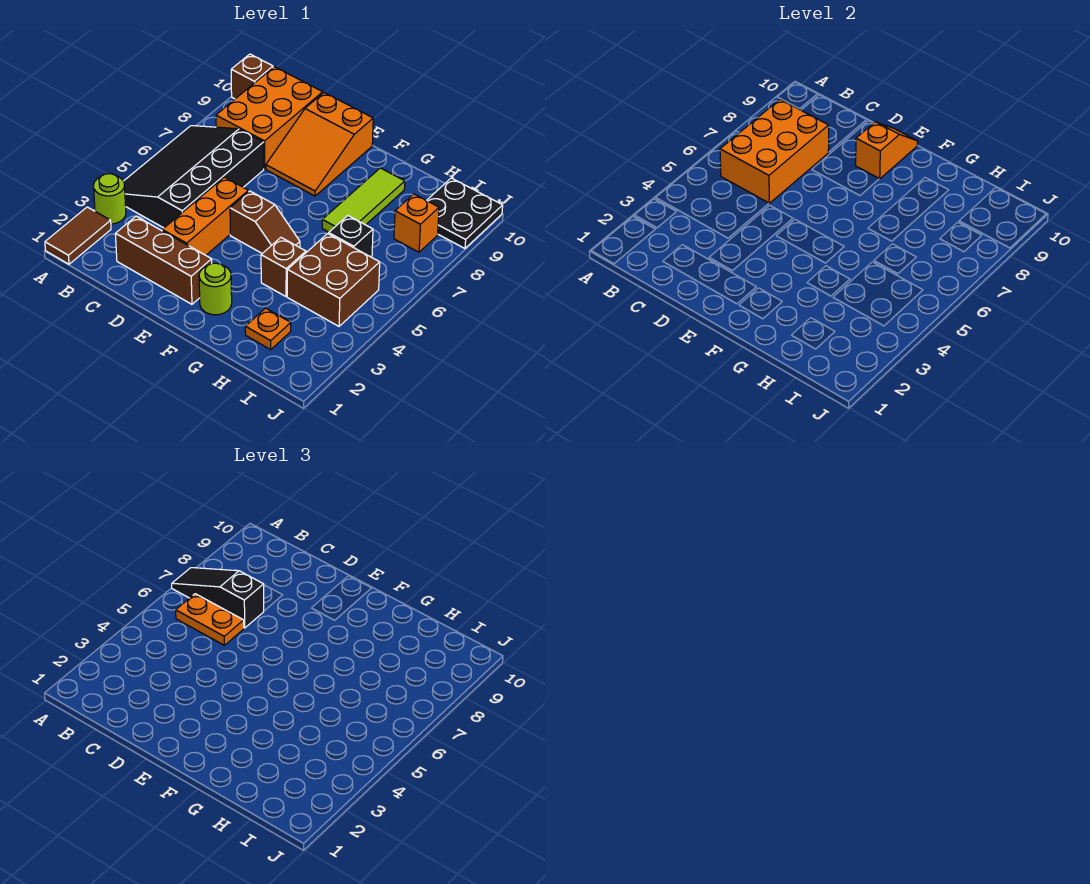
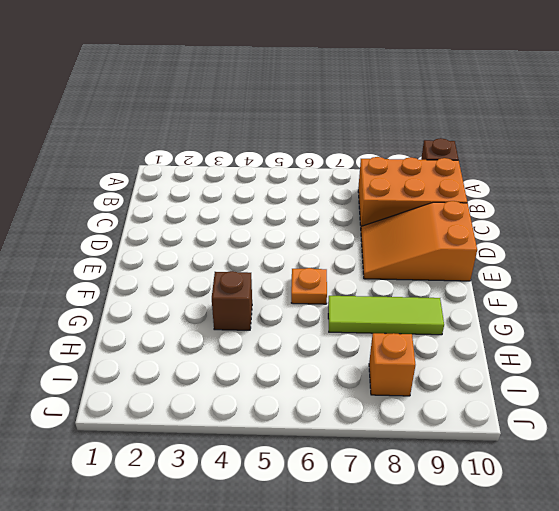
orange 1x1 plate [291,268,327,304] -> orange 1x1 plate moved to [245,308,291,350]
none -> brown 1x2 tile [45,207,111,264]
none -> lime 1x1 round brick [93,174,126,224]
none -> black 3x4 slope [124,126,264,228]

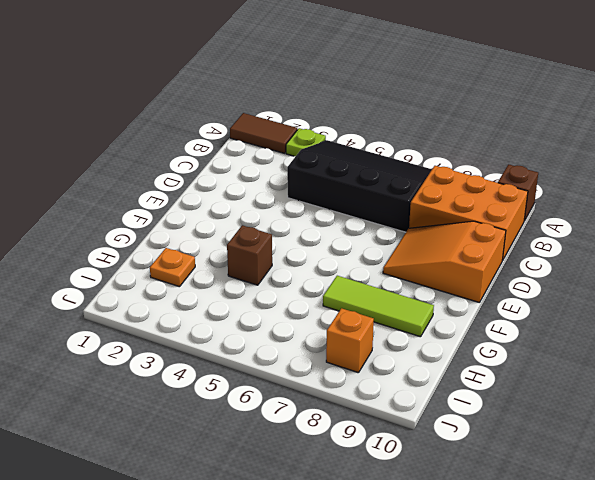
lime 1x1 plate [286,128,326,156] -> lime 1x1 round brick [93,174,126,224]
none -> brown 1x3 brick [115,216,212,304]
none -> orange 1x3 brick [162,177,248,255]
none -> brown 1x2 slope [230,191,300,253]

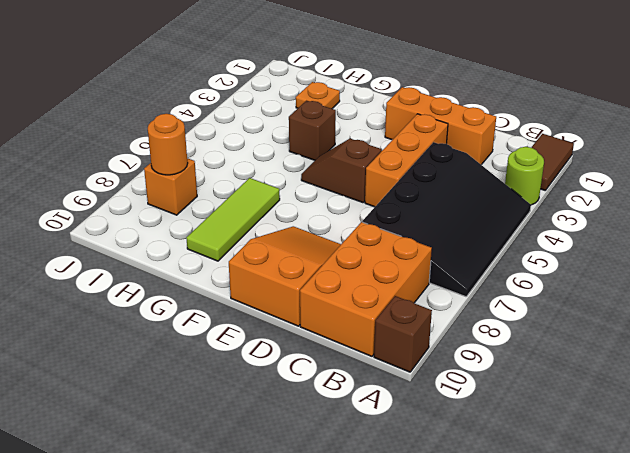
orange 1x3 brick [385,87,496,165] -> brown 1x3 brick [115,216,212,304]
orange 1x1 round brick [148,114,188,175] -> none
none -> lime 1x1 round brick [199,263,232,315]
none -> brown 2x2 brick [287,234,380,326]
none -> black 1x1 brick [329,216,373,257]

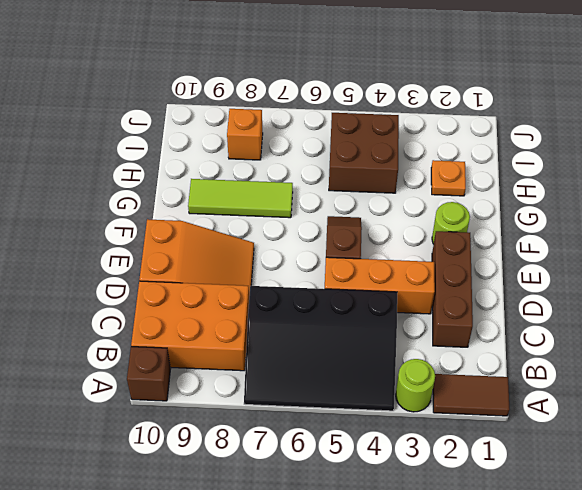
none -> brown 1x1 brick [261,238,306,297]
none -> black 1x1 brick [329,216,373,257]
none -> black 2x2 plate [427,178,503,248]

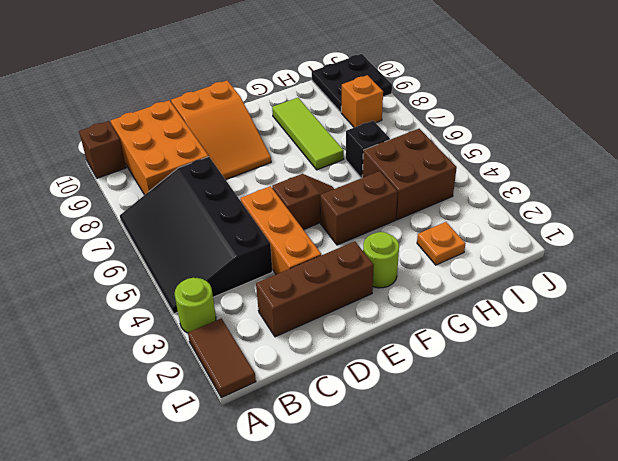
brown 1x2 brick [320,171,398,245] -> brown 1x1 brick [261,238,306,297]
none -> orange 2x3 brick [720,100,829,203]
none -> orange 1x2 slope [856,122,918,179]
none -> black 1x3 slope [172,568,264,628]

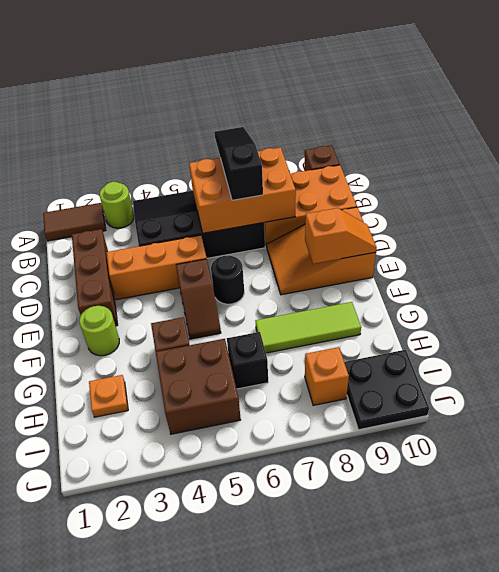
black 1x1 round brick [211,256,244,304] -> none
none -> orange 1x2 plate [176,594,244,645]

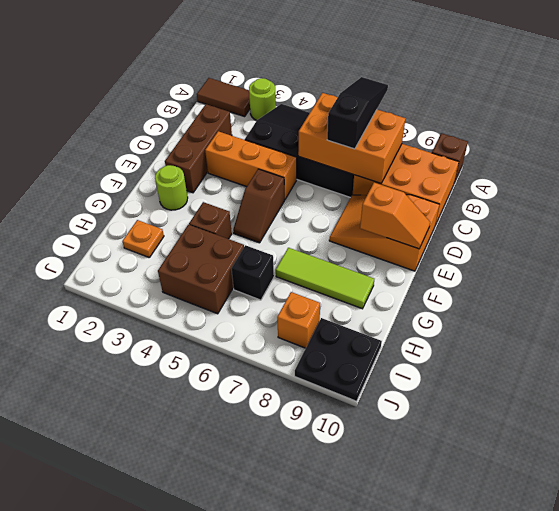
none -> orange 1x2 plate [176,594,244,645]

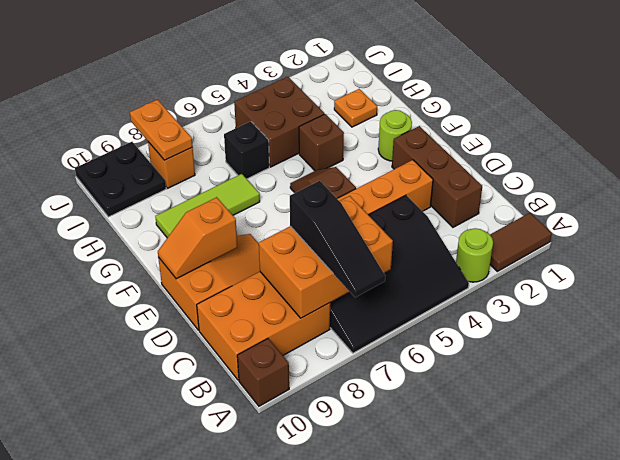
orange 1x2 plate [130,100,193,160] -> orange 1x2 plate moved to [176,594,244,645]

